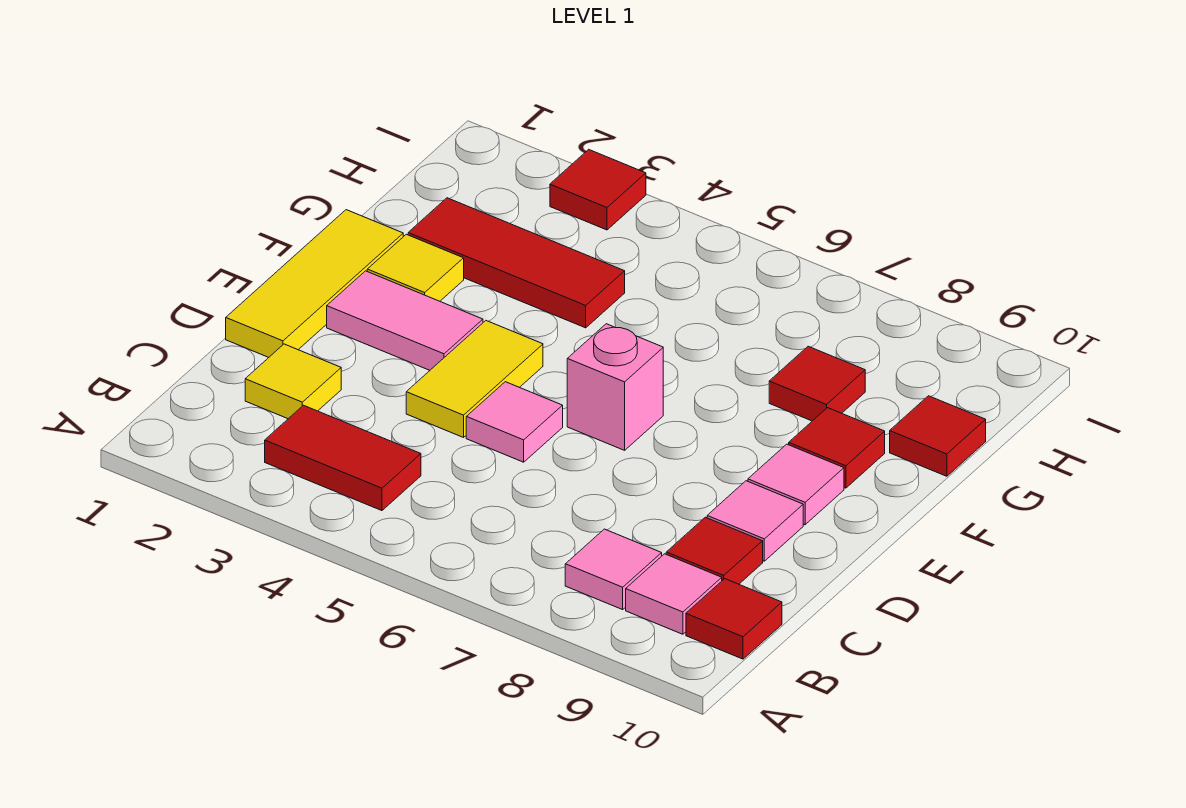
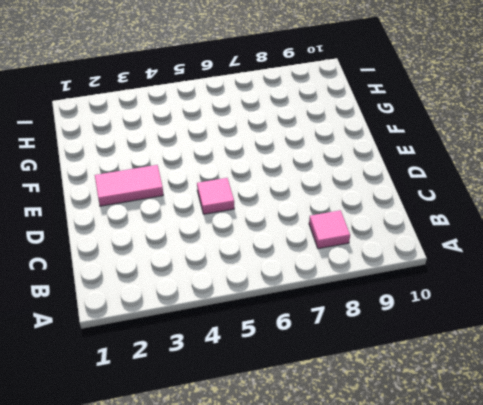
none -> red 1x2 tile [265,405,421,511]
none -> pink 1x1 tile [626,554,722,634]
none -> red 1x1 tile [686,579,782,659]

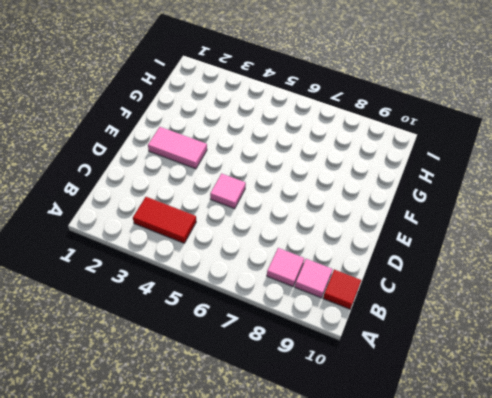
none -> yellow 1x1 tile [245,344,341,419]
none -> red 1x1 tile [666,517,763,584]
none -> yellow 1x3 tile [226,210,403,358]

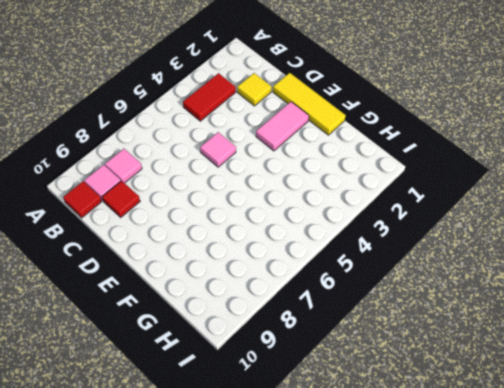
none -> yellow 1x2 tile [406,321,543,437]
none -> pink 1x1 tile [707,481,803,561]
none -> pink 1x1 brick [567,324,663,450]

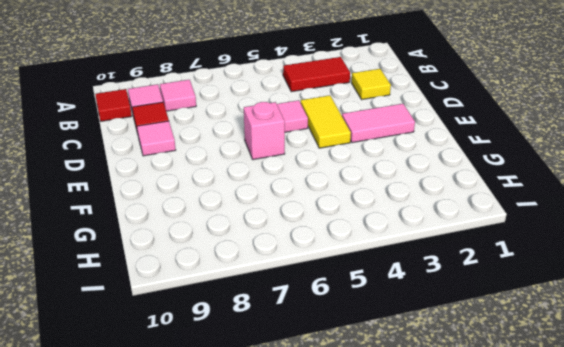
none -> yellow 1x3 tile [226,210,403,358]
none -> pink 1x1 tile [748,444,844,525]
none -> yellow 1x1 tile [367,234,464,301]

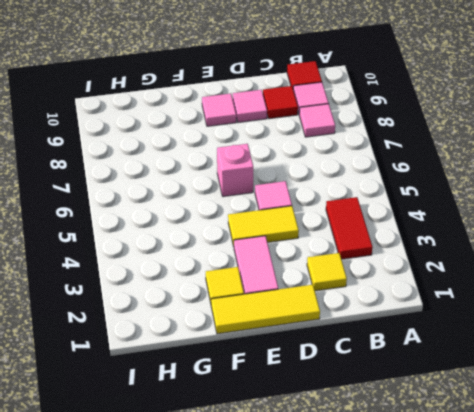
none -> red 1x1 tile [789,408,885,488]
none -> red 1x3 tile [408,198,625,328]
none -> red 1x1 tile [769,346,865,421]

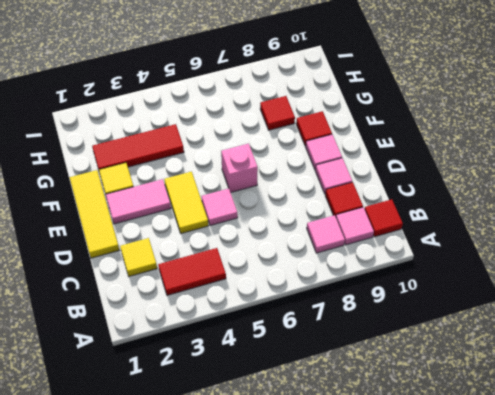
none -> red 1x1 tile [890,396,986,476]
none -> red 1x1 tile [550,149,646,230]

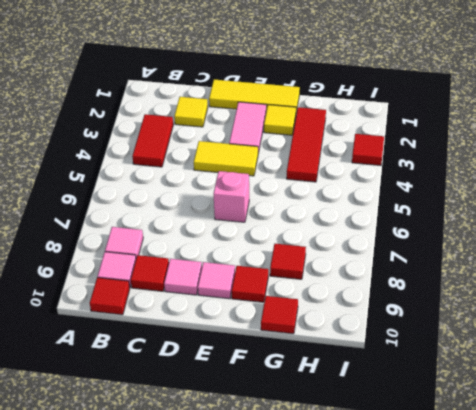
none -> pink 1x1 tile [466,382,563,462]

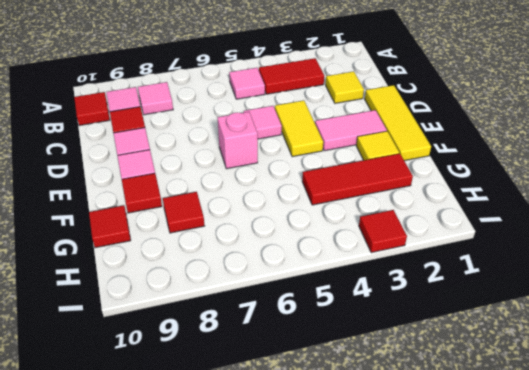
pink 1x1 tile [229,68,265,99] -> none

